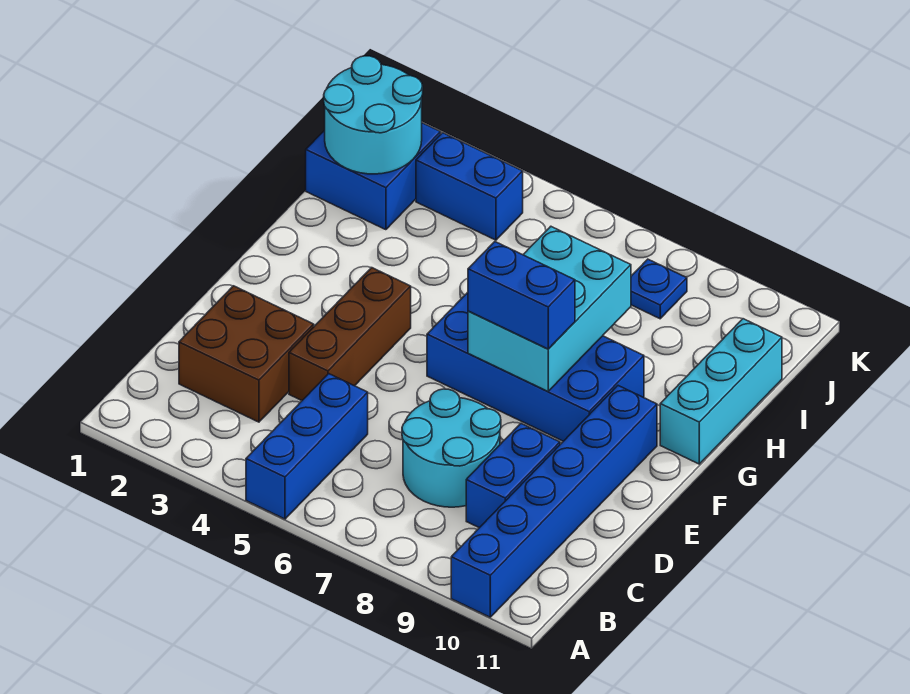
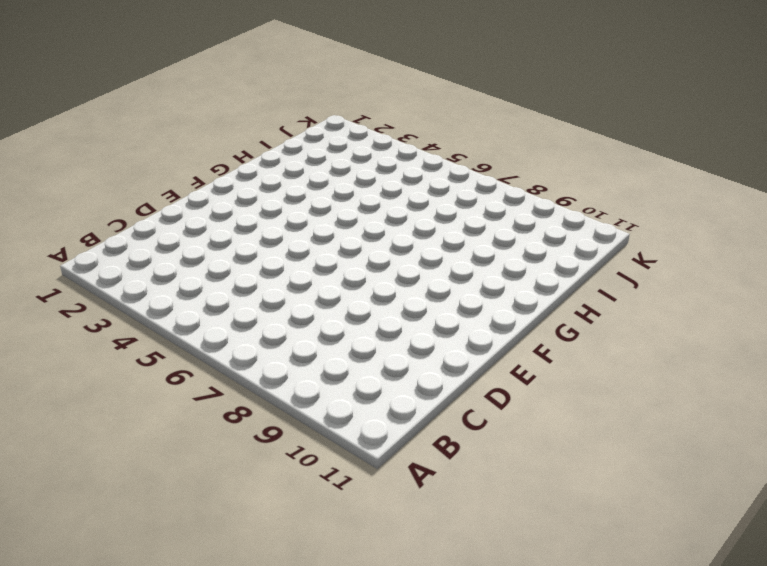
none -> blue 1x3 brick [246,374,368,519]
none -> blue 1x6 brick [451,386,657,617]
none -> brown 2x2 brick [179,286,314,422]

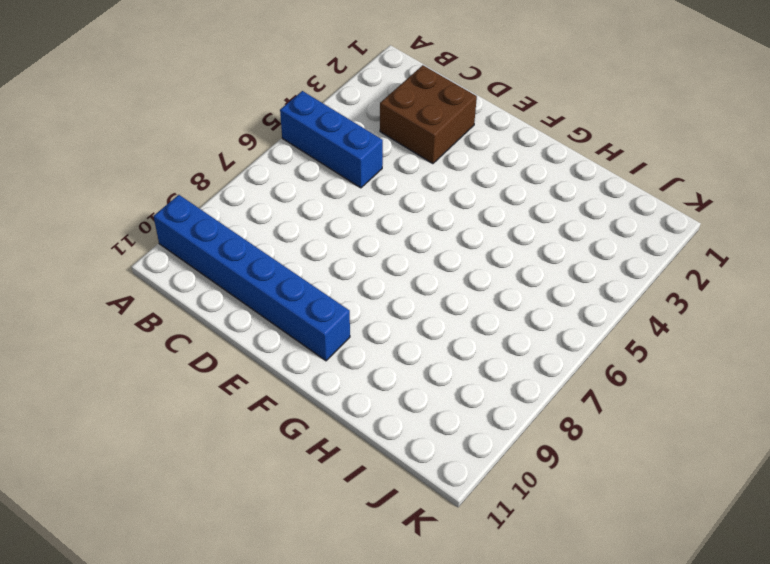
none -> cyan 2x2 round brick [402,389,501,507]
none -> blue 1x2 brick [466,424,560,528]
none -> brown 1x3 brick [289,268,411,400]

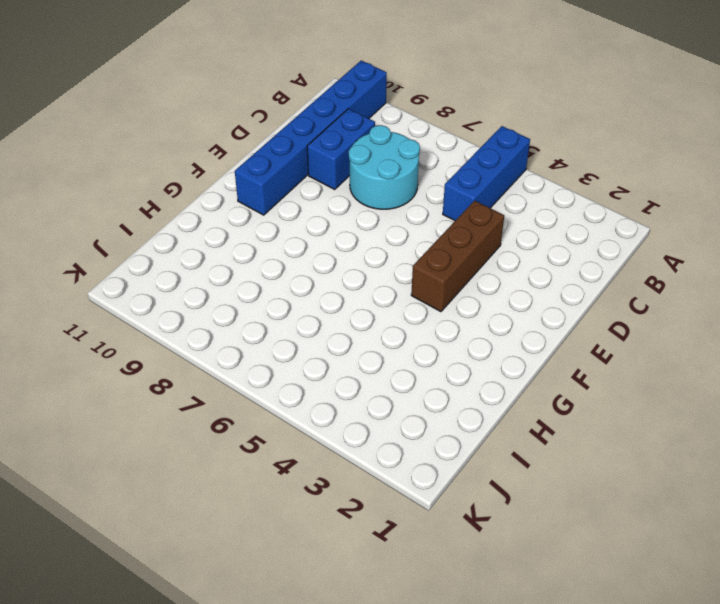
none -> brown 2x2 brick [179,286,314,422]
none -> blue 2x4 brick [427,292,644,441]
none -> cyan 1x3 brick [660,319,782,464]

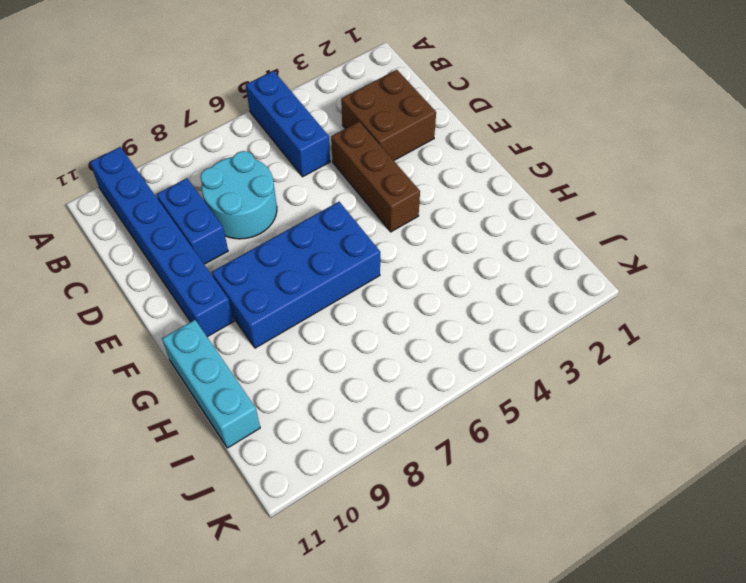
none -> blue 2x2 brick [306,123,441,230]
none -> blue 1x2 brick [416,133,523,240]
none -> blue 1x1 plate [631,259,687,319]

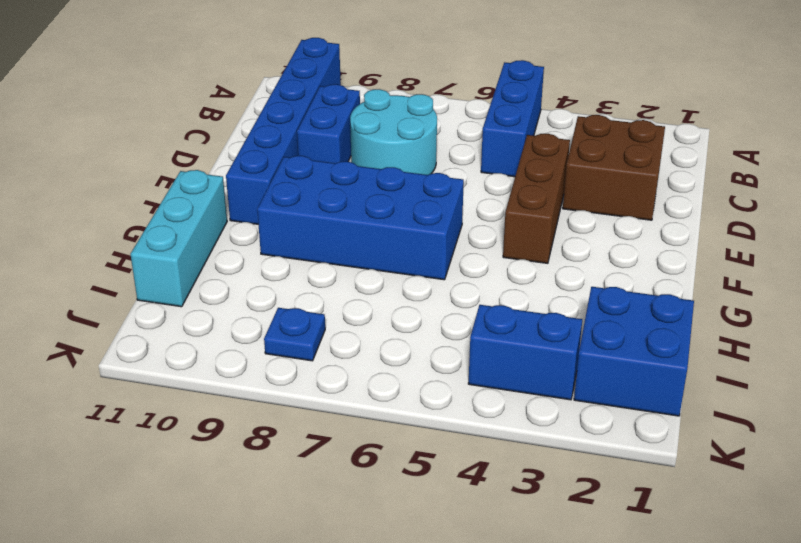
none -> cyan 2x3 brick [468,227,631,391]
none -> cyan 2x2 round brick [324,56,423,174]
none -> blue 1x2 brick [468,242,575,349]

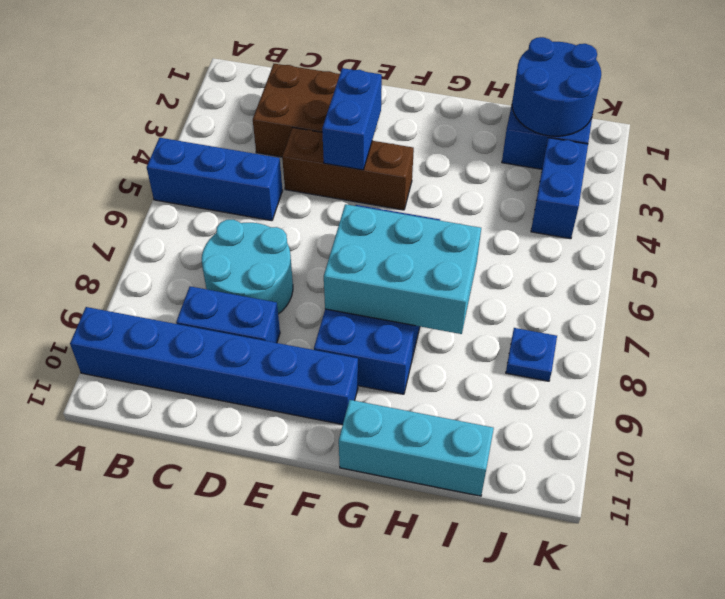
blue 1x2 brick [322,68,382,170] -> blue 1x2 brick moved to [468,242,575,349]
blue 2x2 round brick [512,37,601,136] -> cyan 2x2 round brick [324,56,423,174]

